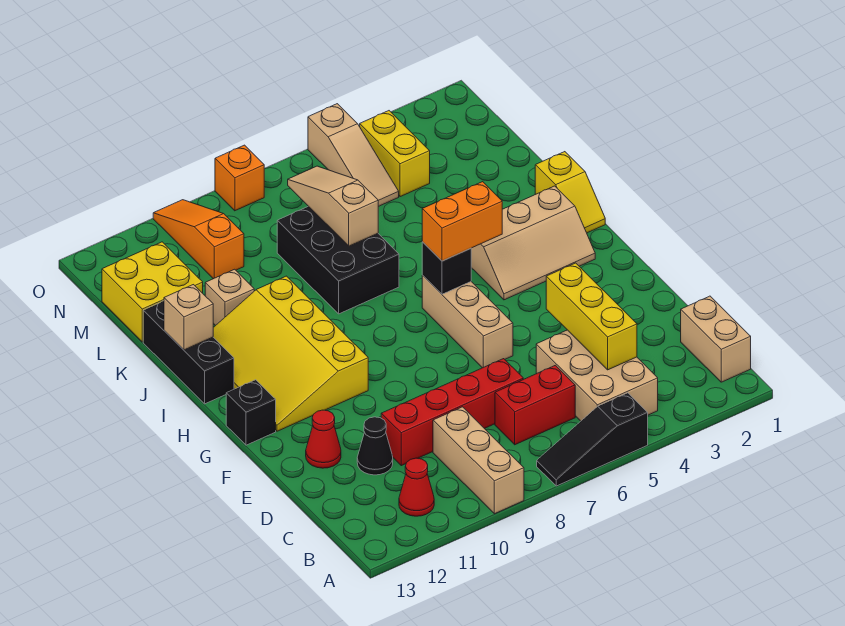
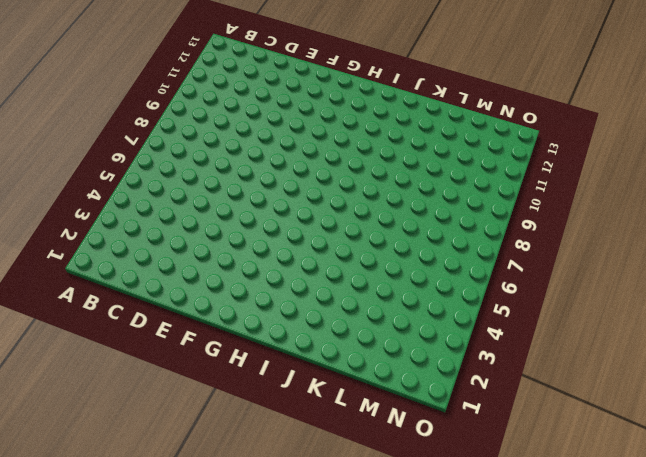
none -> black 1x3 slope [537,393,648,486]
none -> tan 1x3 brick [433,407,524,514]
none -> tan 1x2 brick [681,296,751,382]

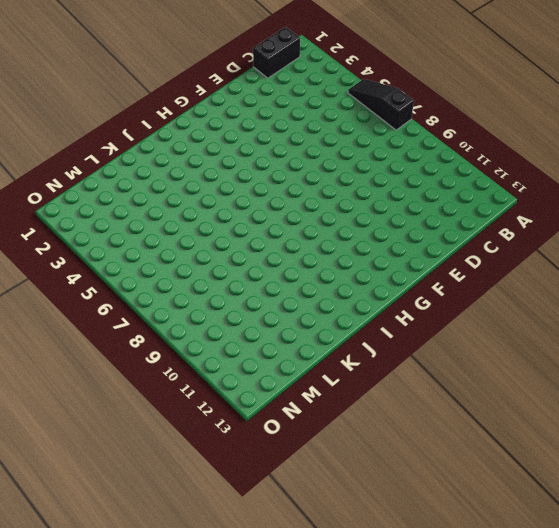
black 1x3 slope [348,79,414,130] -> black 1x3 slope turned to [537,393,648,486]
black 1x2 brick [253,27,300,78] -> tan 1x2 brick [681,296,751,382]
none -> tan 1x3 brick [433,407,524,514]
none -> tan 2x3 brick [536,330,658,421]
none -> red 1x1 cone [399,458,434,516]

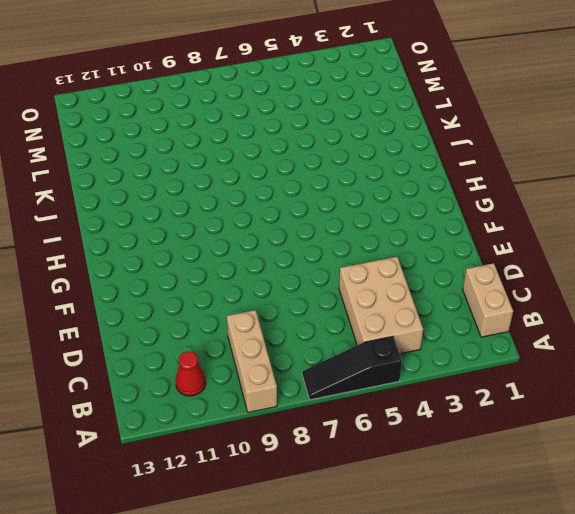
none -> red 1x2 brick [495,365,575,445]
none -> red 1x4 brick [381,359,523,466]
none -> black 1x1 cone [357,417,393,475]

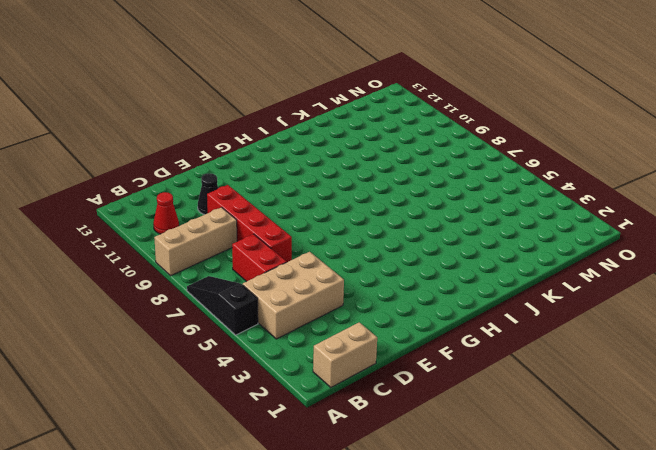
none -> red 1x1 cone [306,410,341,468]
none -> tan 1x3 brick [422,275,513,368]
none -> yellow 3x4 slope [213,276,368,431]

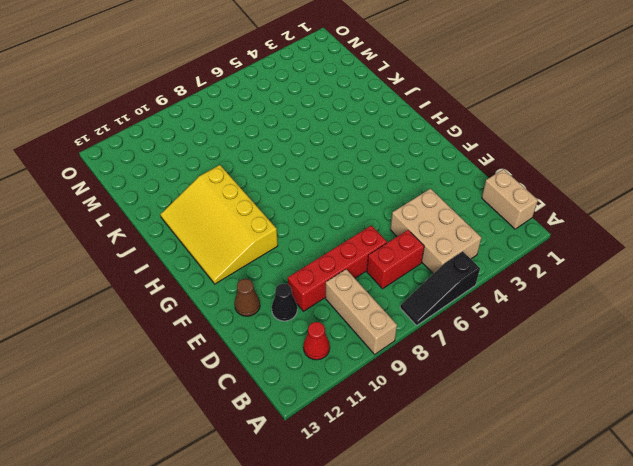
brown 1x1 cone [235,279,260,316] -> red 1x1 cone [306,410,341,468]
none -> tan 1x3 brick [422,275,513,368]
none -> black 1x1 brick [226,380,276,445]
none -> tan 2x3 slope [471,186,595,300]

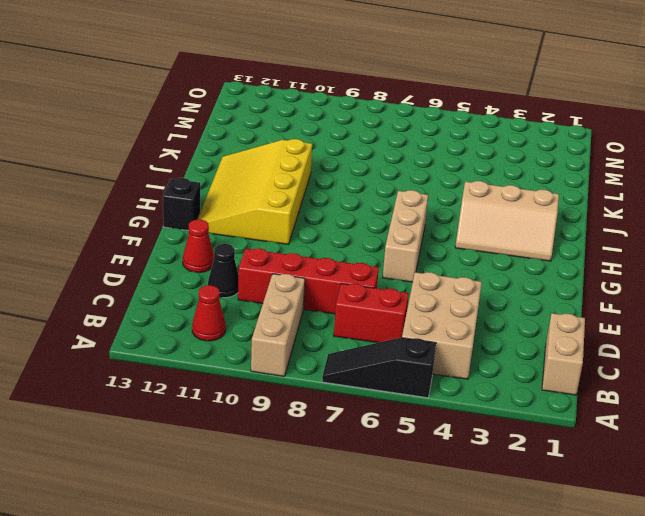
none -> yellow 1x2 slope [535,152,605,233]
none -> black 1x3 brick [143,301,234,404]
none -> black 2x3 brick [277,206,399,314]

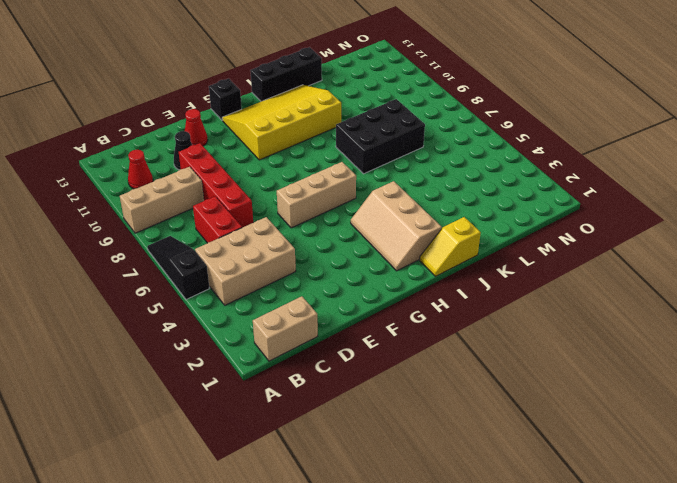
none -> tan 1x1 brick [205,269,254,326]
none -> yellow 2x2 brick [102,242,203,342]
none -> yellow 1x2 brick [360,111,430,197]

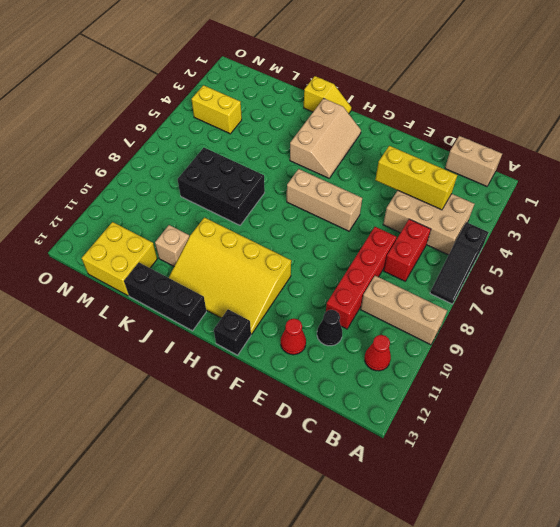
none -> tan 1x3 slope [308,104,399,206]
none -> orange 1x3 slope [153,200,244,279]
none -> orange 1x1 brick [215,145,264,211]

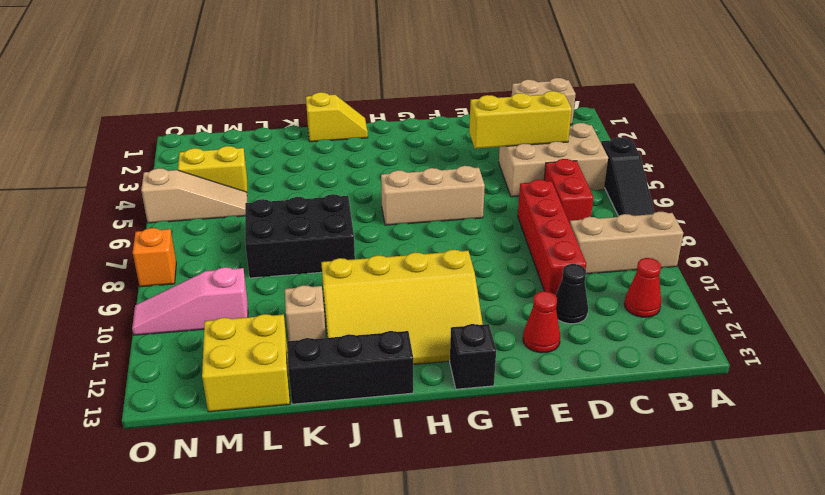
pink 1x3 slope [132,267,248,335] -> orange 1x3 slope [153,200,244,279]
none -> tan 2x3 slope [471,186,595,300]
none -> black 1x1 brick [422,242,471,294]
none -> tan 1x1 brick [164,285,213,350]

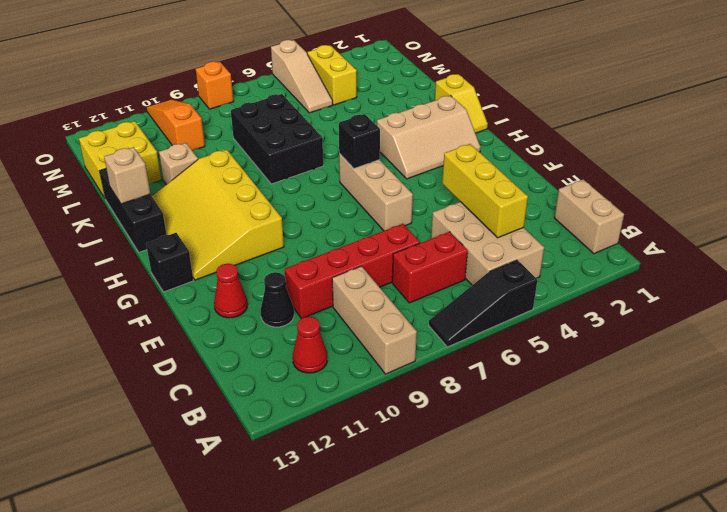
none -> tan 1x3 slope [288,166,378,246]
none -> orange 1x2 brick [422,182,502,261]

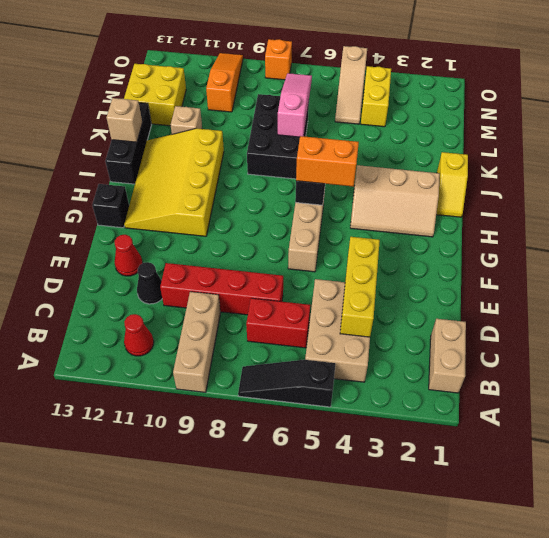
pink 1x3 slope [278,73,312,137] -> tan 1x3 slope [288,166,378,246]

